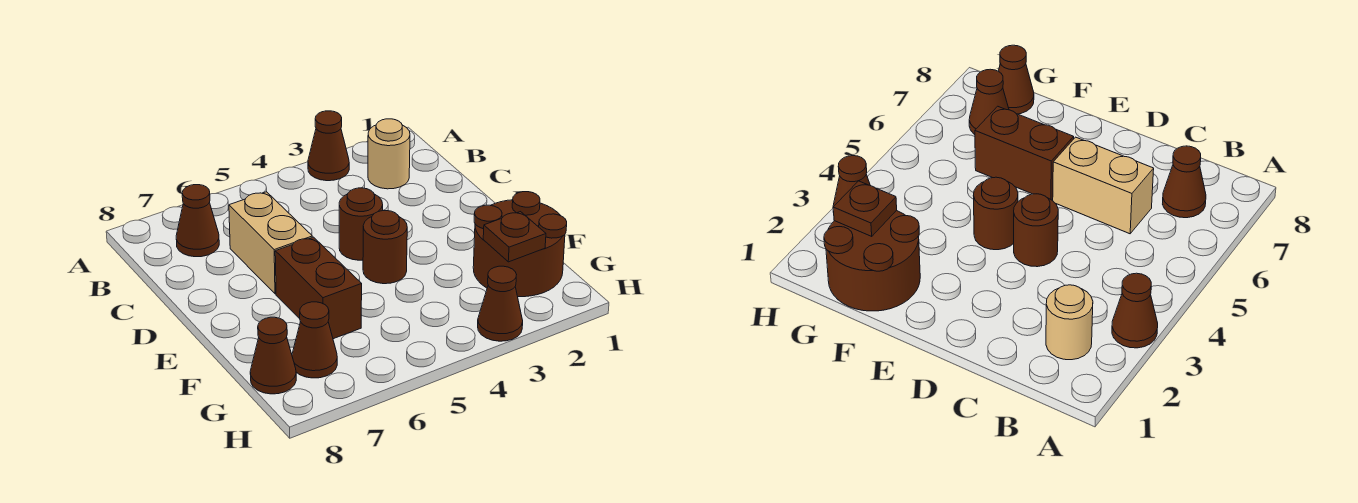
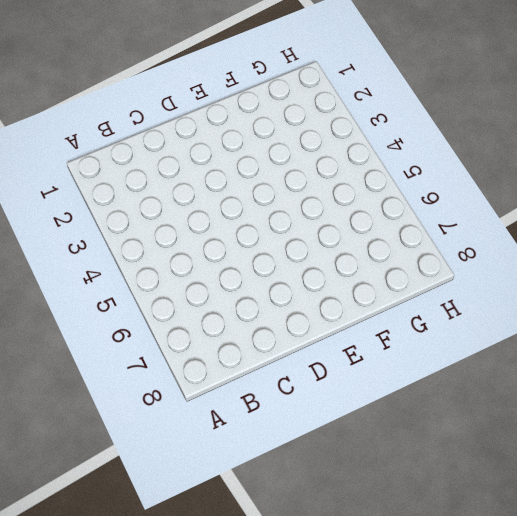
none -> brown 1x1 cone [308,111,349,181]
none -> tan 1x1 round brick [368,119,410,189]
none -> brown 1x1 cone [176,185,219,257]

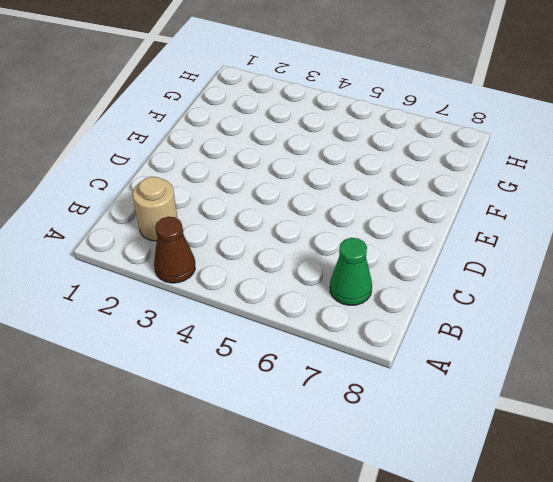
green 1x1 cone [330,238,372,305] -> brown 1x1 cone [176,185,219,257]
none -> tan 1x2 brick [229,192,312,294]
none -> brown 1x1 round brick [339,188,383,260]
none -> brown 1x1 round brick [363,211,407,284]

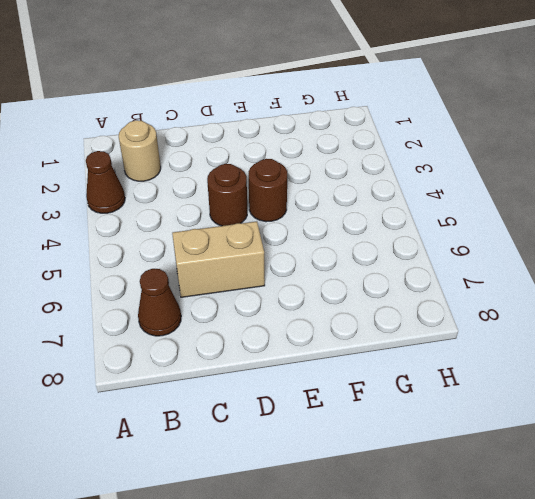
none -> brown 1x2 brick [275,237,362,339]
none -> brown 2x2 round brick [473,192,567,297]
none -> brown 1x1 cone [292,302,337,378]

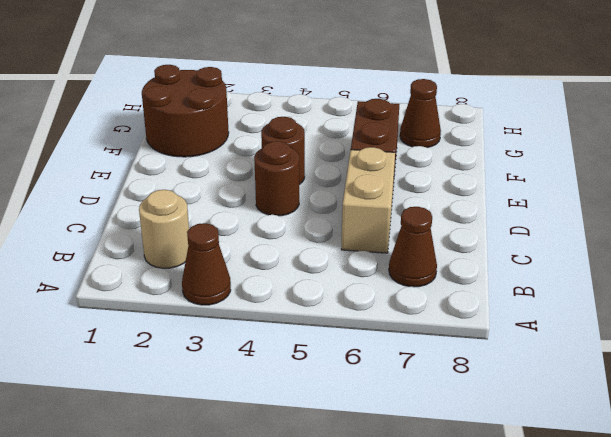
none -> brown 1x1 cone [250,317,296,394]
none -> brown 1x1 cone [478,266,523,341]
none -> brown 1x1 plate [483,212,546,262]

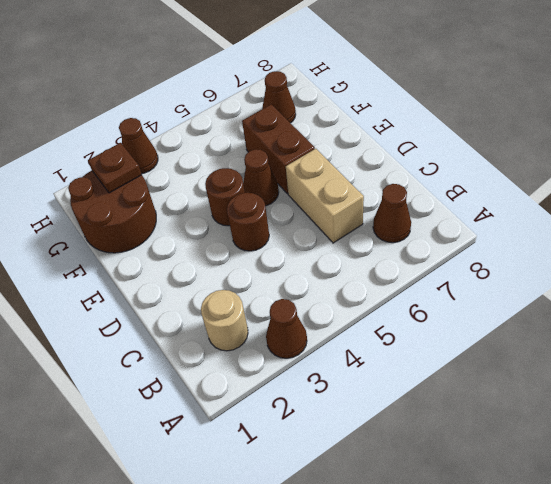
brown 1x1 cone [243,149,279,206] -> brown 1x1 cone moved to [250,317,296,394]

